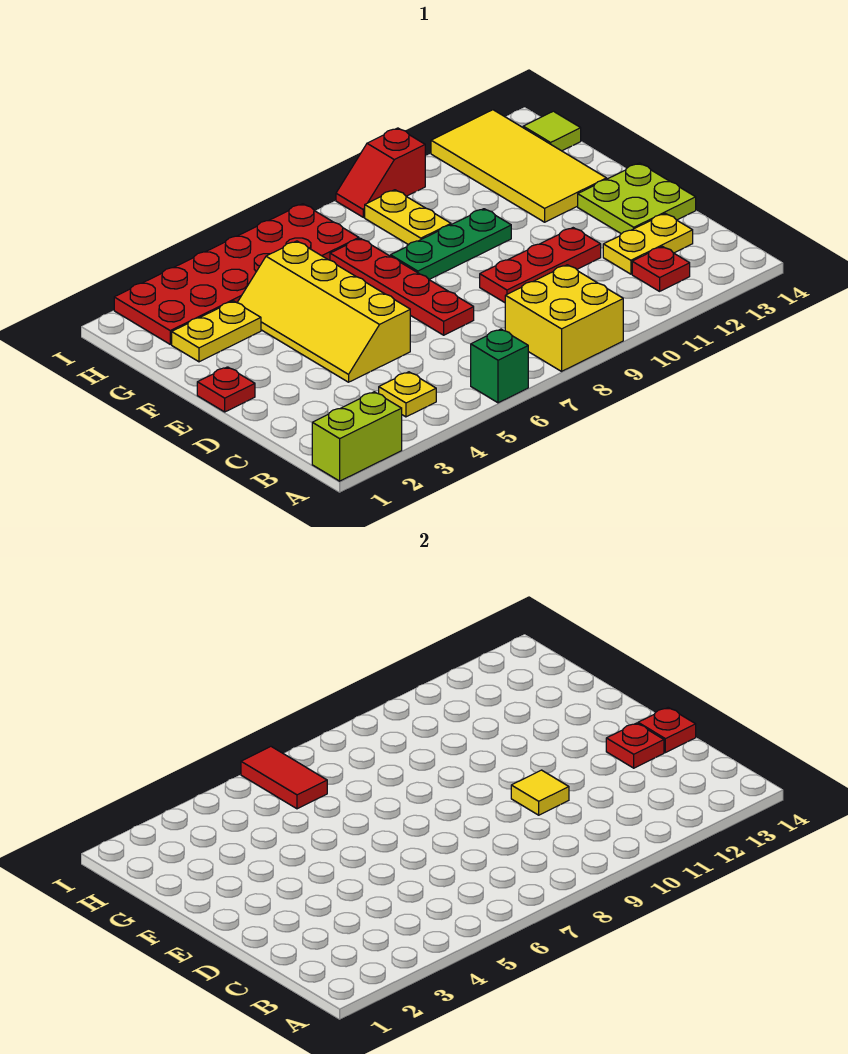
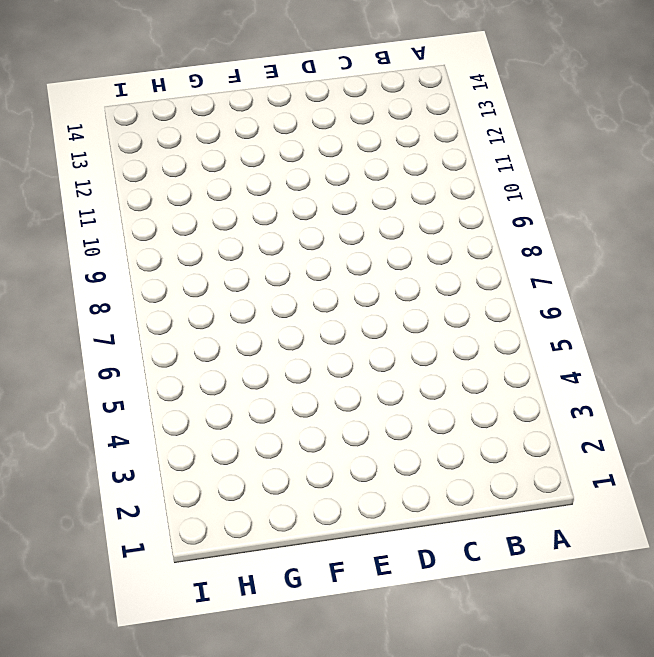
none -> lime 1x2 brick [312,392,402,481]
none -> green 1x1 brick [471,329,528,403]
none -> yellow 2x2 brick [505,265,623,371]

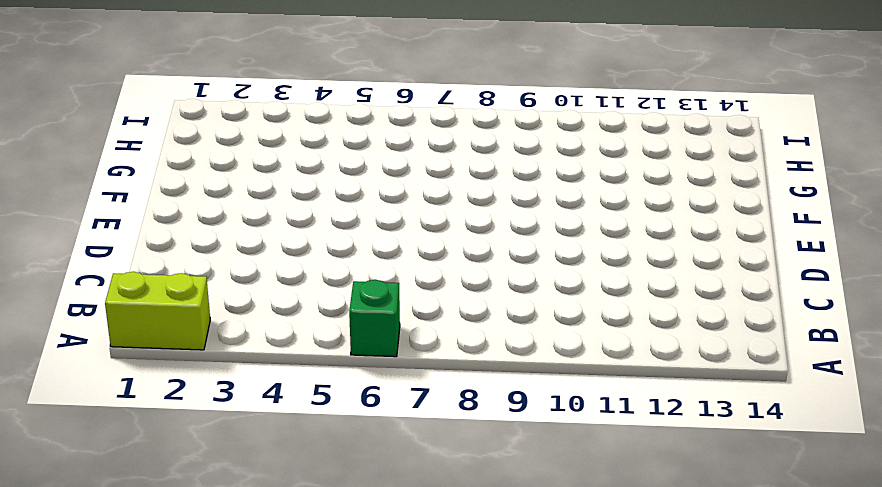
none -> yellow 2x2 brick [505,265,623,371]
none -> yellow 1x1 plate [379,372,436,417]
none -> red 1x1 plate [632,246,690,291]

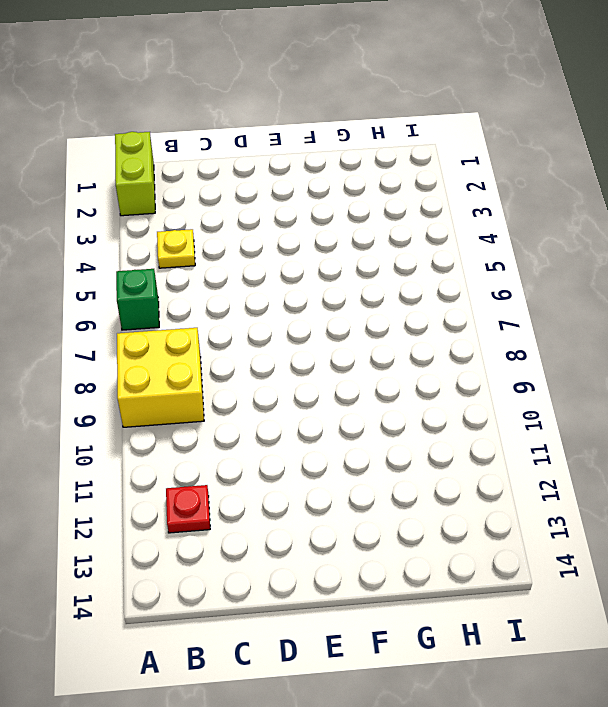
none -> yellow 1x2 plate [603,213,693,274]
none -> yellow 2x4 slope [237,241,410,382]
none -> red 1x4 plate [330,238,474,335]

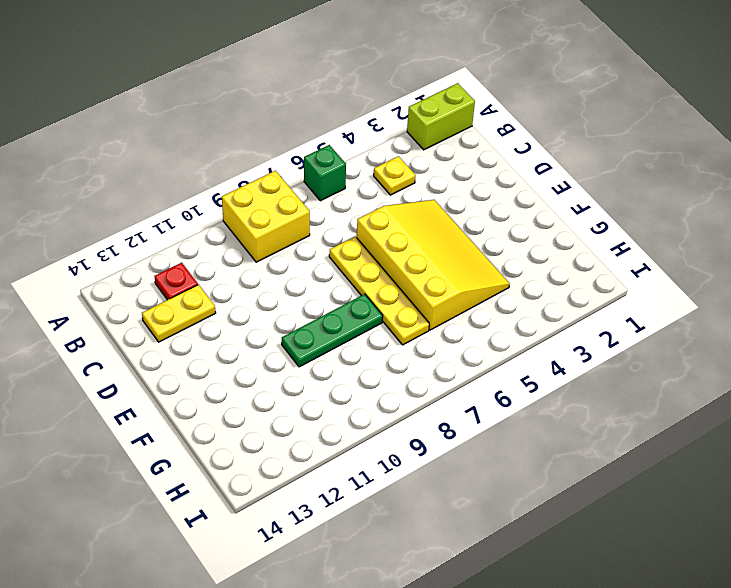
yellow 3x4 slope [357,200,510,330] -> yellow 2x4 slope [237,241,410,382]
yellow 1x4 plate [329,236,429,345] -> red 1x4 plate [330,238,474,335]
none -> red 1x3 plate [480,228,601,303]
none -> lime 2x2 plate [578,163,696,234]
none -> red 1x1 plate [197,367,255,412]

